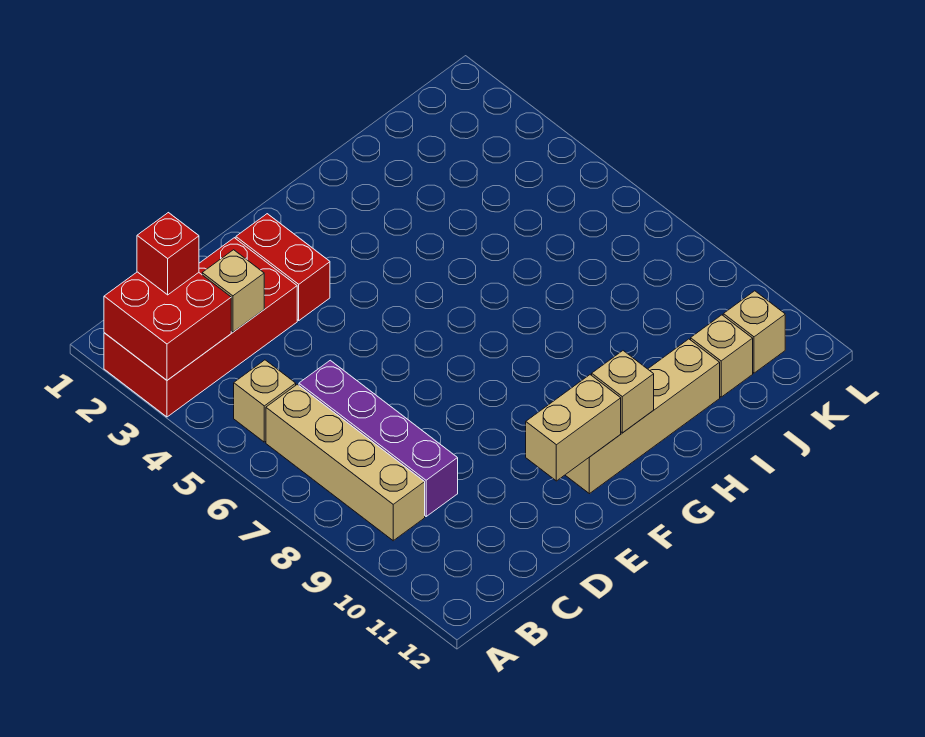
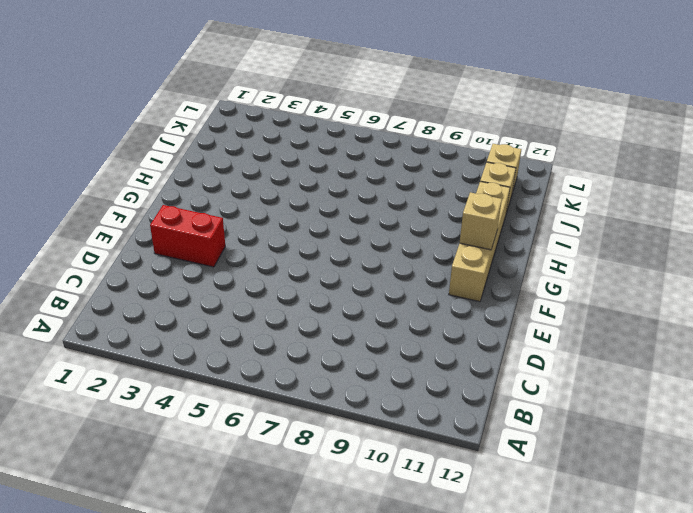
none -> red 2x4 brick [104,238,297,417]
none -> tan 1x1 brick [234,360,296,442]
none -> tan 1x4 brick [266,384,425,541]

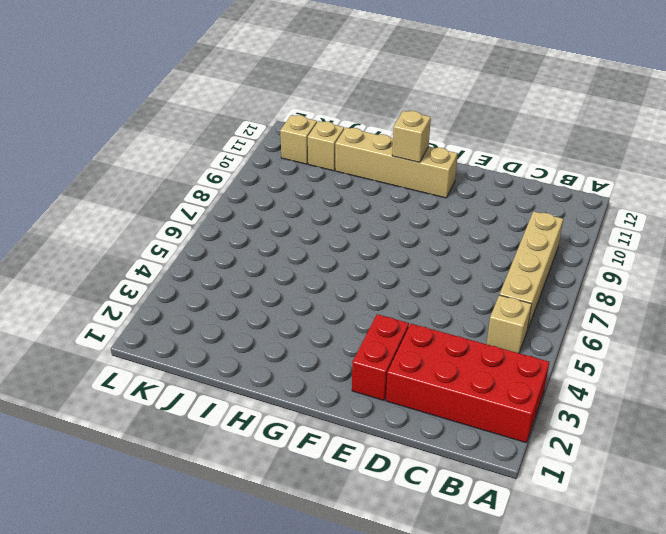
none -> purple 1x4 brick [299,360,458,516]
none -> red 2x2 brick [104,272,231,380]
none -> tan 1x1 brick [202,250,264,332]

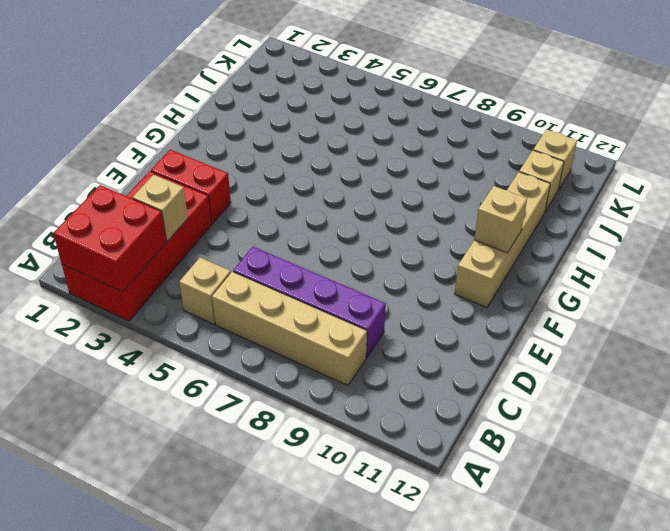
none -> tan 1x2 brick [526,375,621,481]
none -> red 1x1 brick [137,213,199,295]

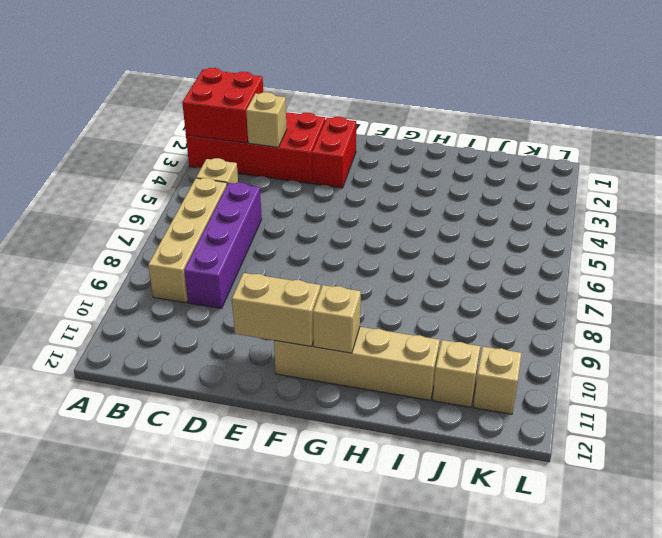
none -> red 1x1 brick [137,213,199,295]

